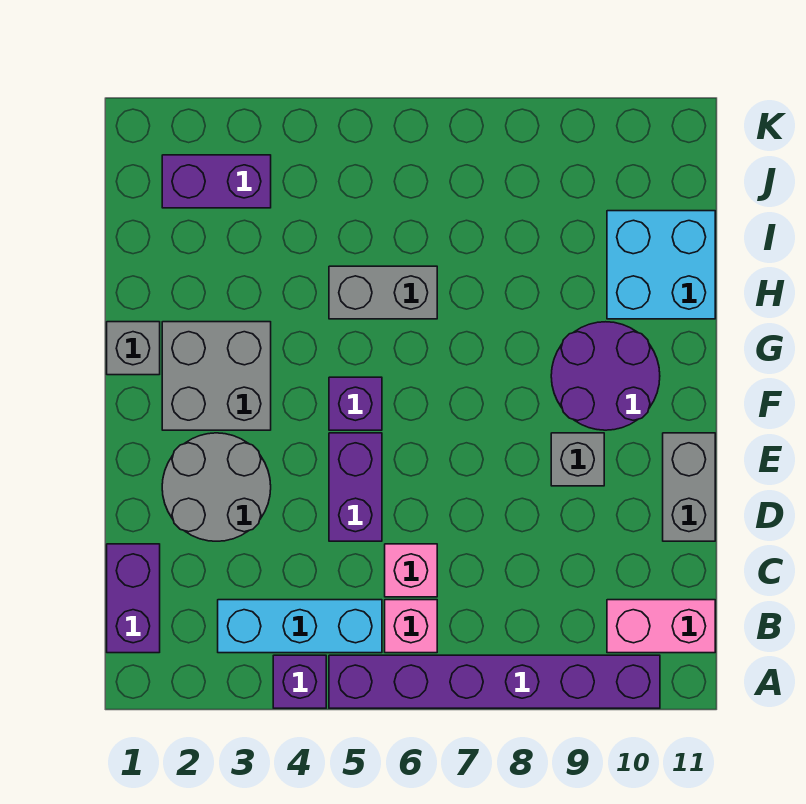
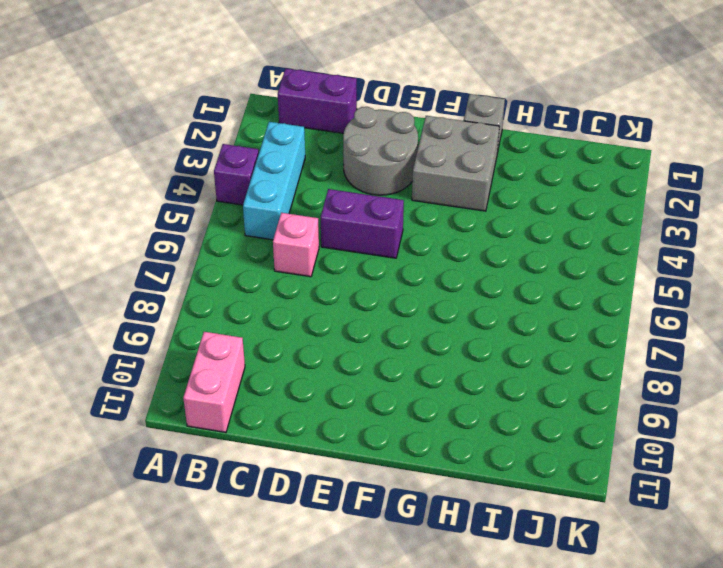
none -> purple 1x6 brick [329,655,660,708]
none -> pink 1x1 brick [385,600,437,653]
none -> grey 1x2 brick [663,433,715,541]

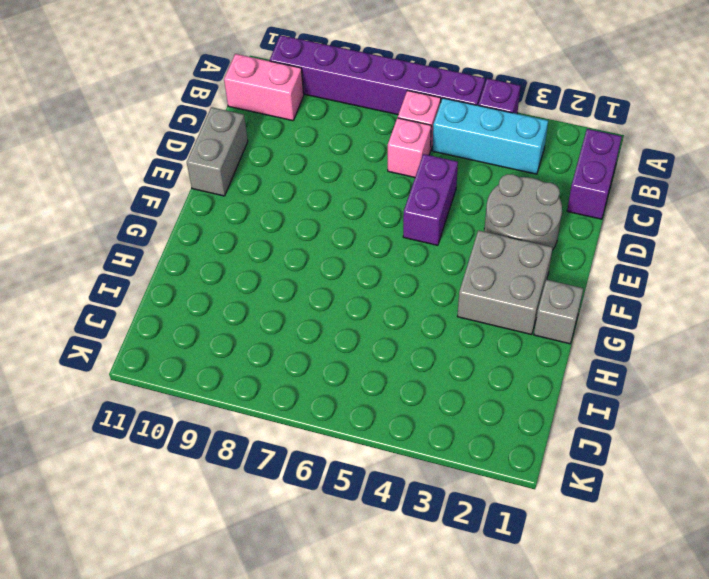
none -> grey 1x1 brick [551,433,604,486]
none -> purple 1x1 brick [329,377,382,430]
none -> purple 2x2 round brick [551,322,660,430]

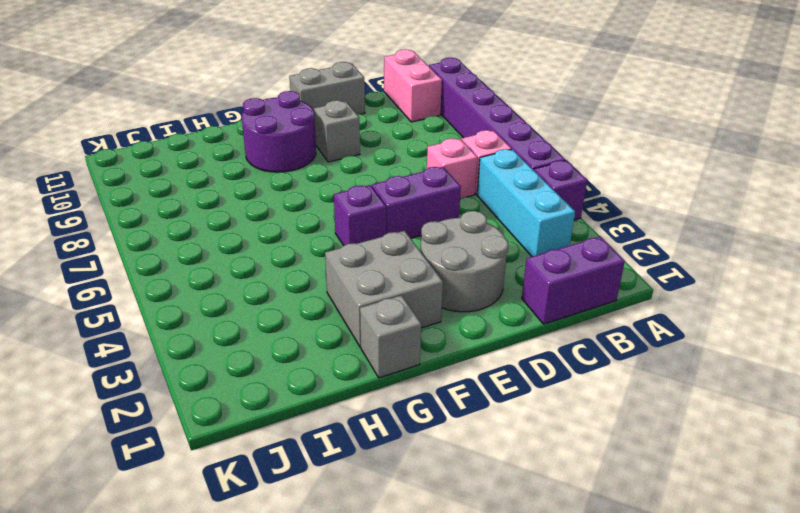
none -> grey 1x2 brick [329,266,437,319]
none -> cyan 2x2 brick [607,211,715,319]
none -> purple 1x2 brick [162,155,271,208]

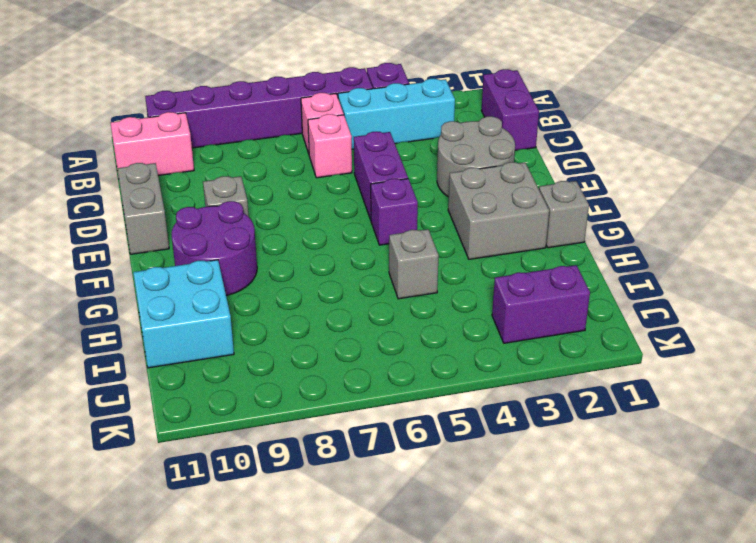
grey 1x1 brick [389,229,439,299] -> grey 1x2 brick [329,266,437,319]

